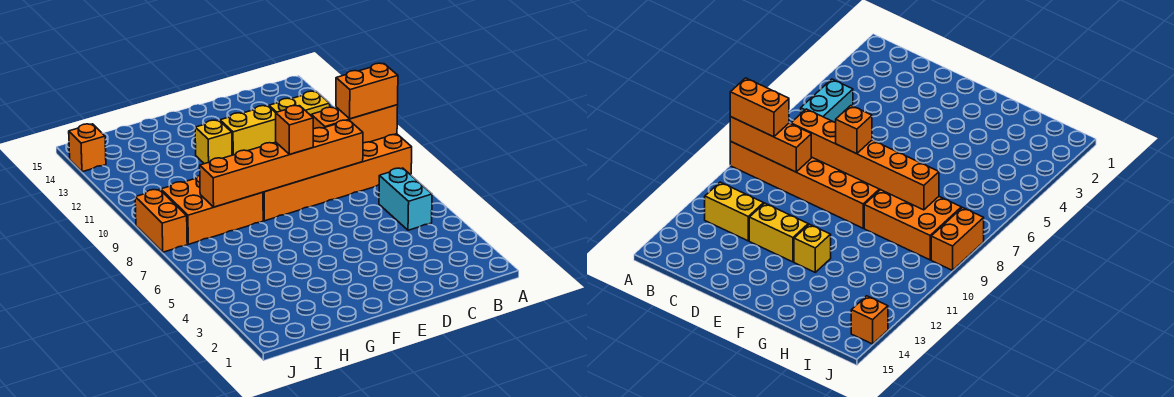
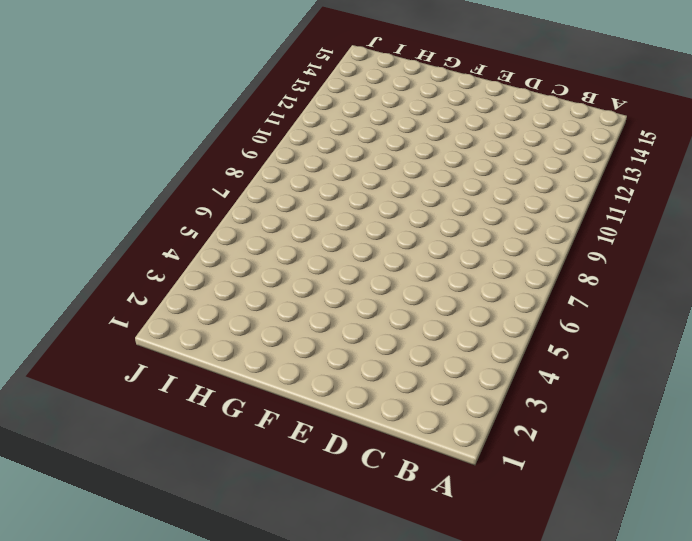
none -> orange 2x6 brick [263,134,412,221]
none -> cyan 1x2 brick [379,168,432,230]
none -> yellow 1x2 brick [269,91,330,115]

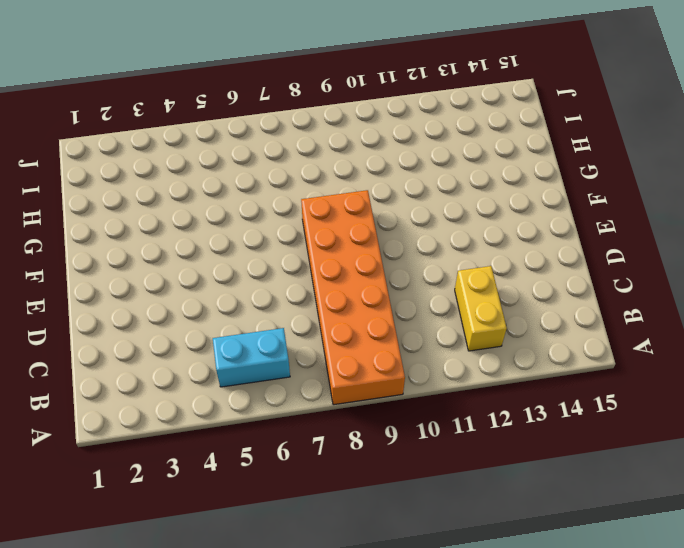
none -> yellow 1x2 brick [220,106,276,155]
none -> yellow 1x1 brick [195,120,232,164]
none -> orange 2x3 brick [161,175,263,244]

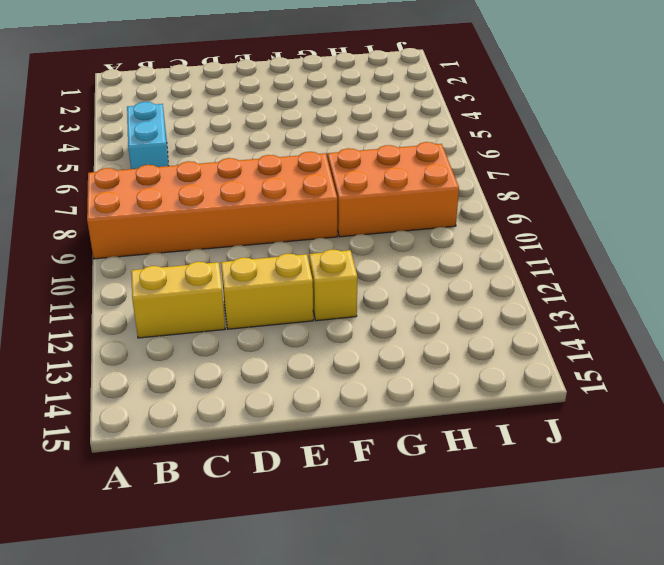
none -> orange 1x2 brick [135,189,187,252]
none -> orange 1x1 brick [69,124,106,172]
none -> orange 1x3 brick [311,105,398,143]

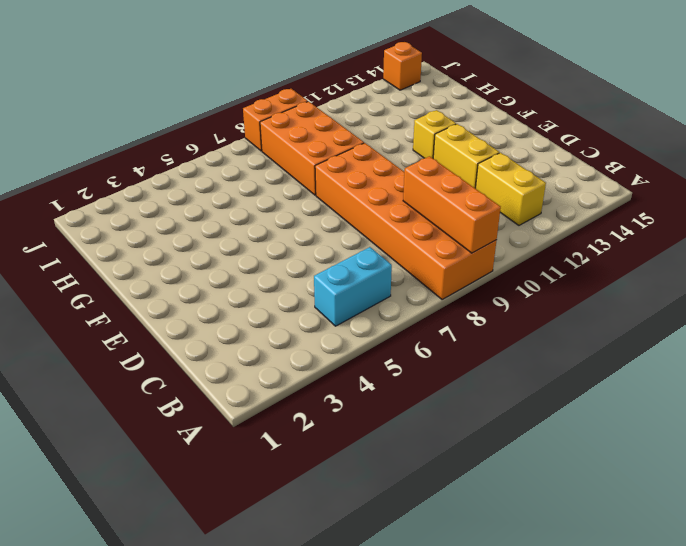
none -> orange 1x6 brick [200,120,363,207]
none -> orange 1x2 brick [336,63,398,119]
none -> orange 1x1 brick [276,106,313,155]

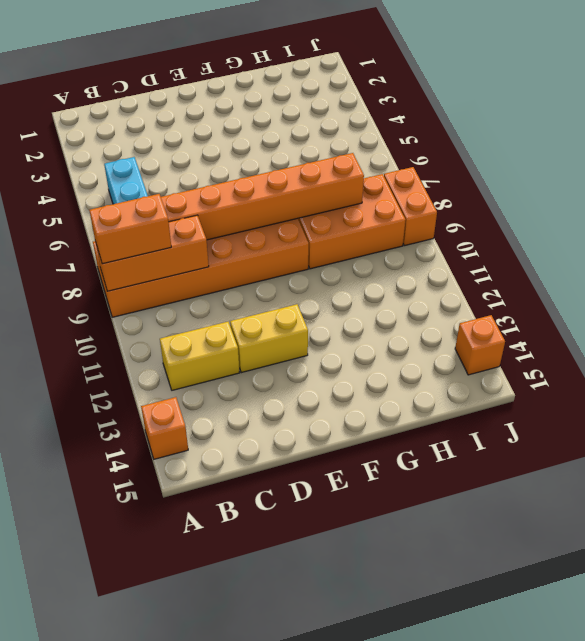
orange 1x1 brick [141,397,188,459] -> orange 1x1 brick moved to [276,106,313,155]
none -> yellow 1x1 brick [195,120,232,164]

